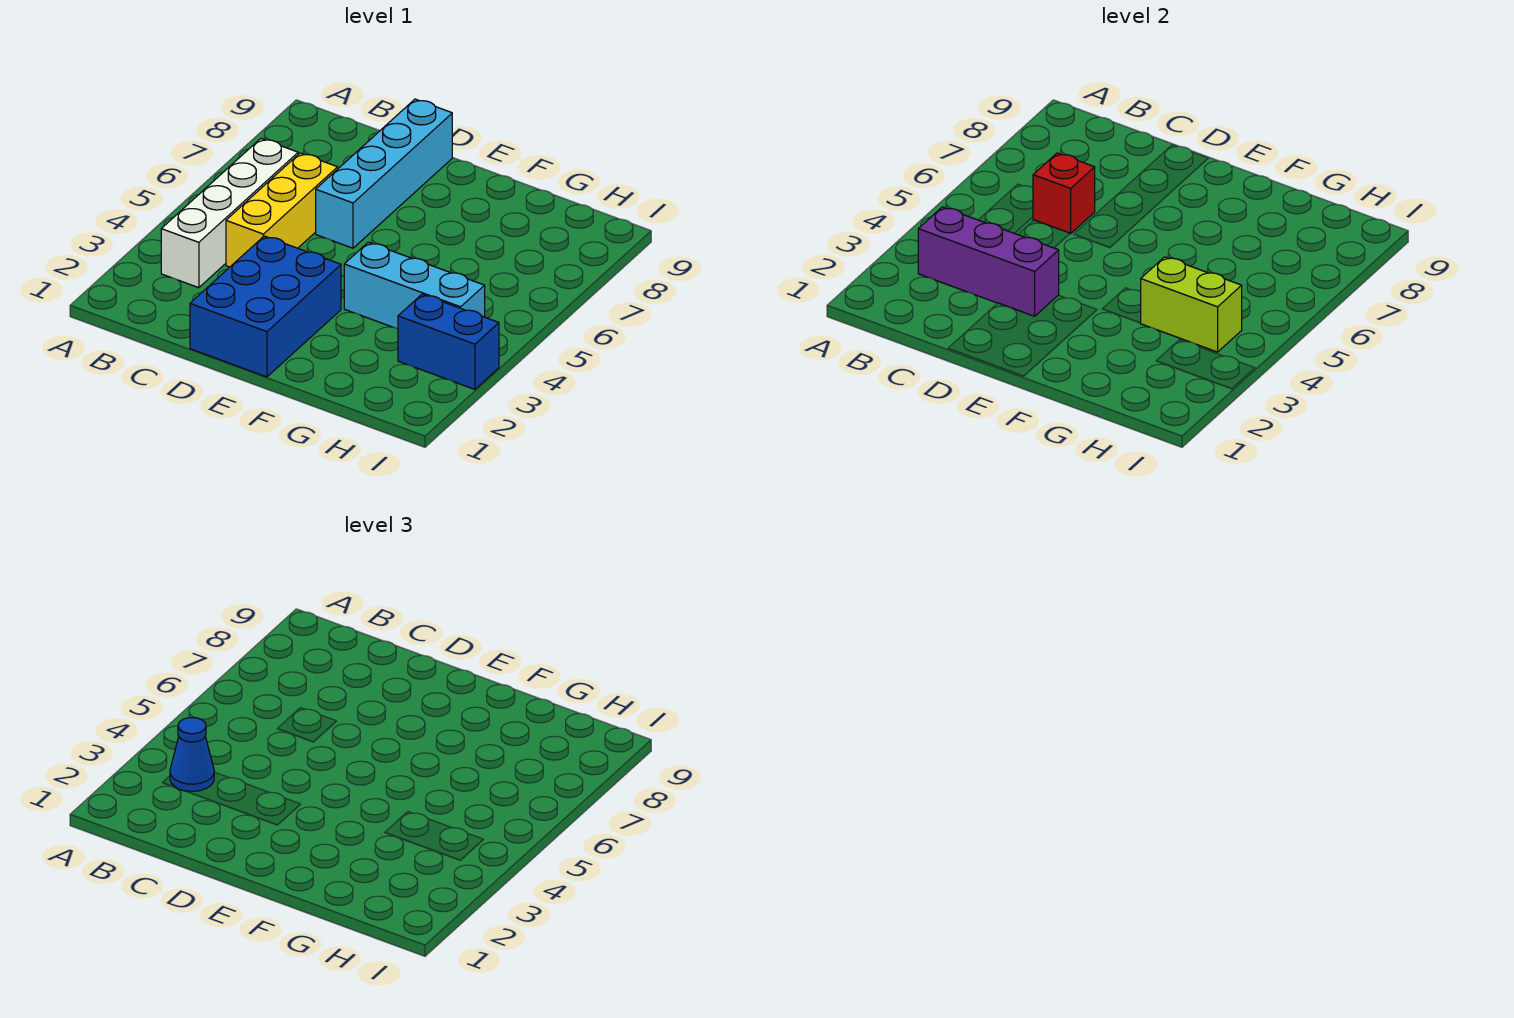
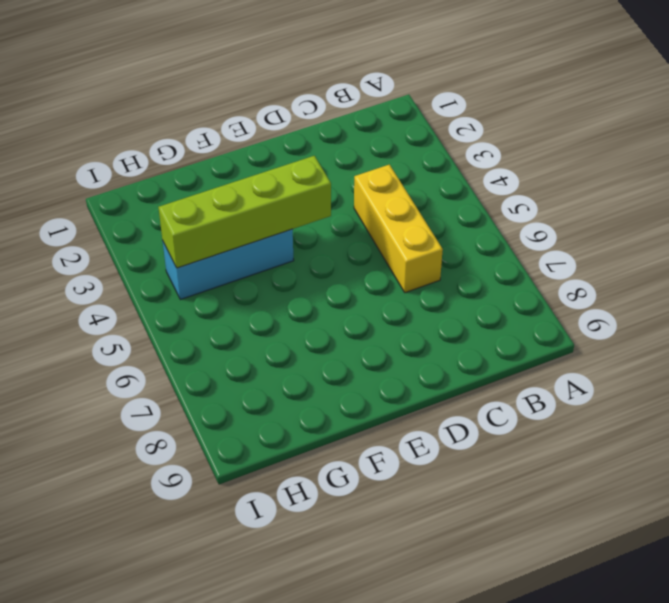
lime 1x4 brick [158,156,331,268] -> lime 1x2 brick [1141,257,1242,352]
none -> white 1x4 brick [161,139,298,288]
none -> blue 2x3 brick [190,236,341,377]

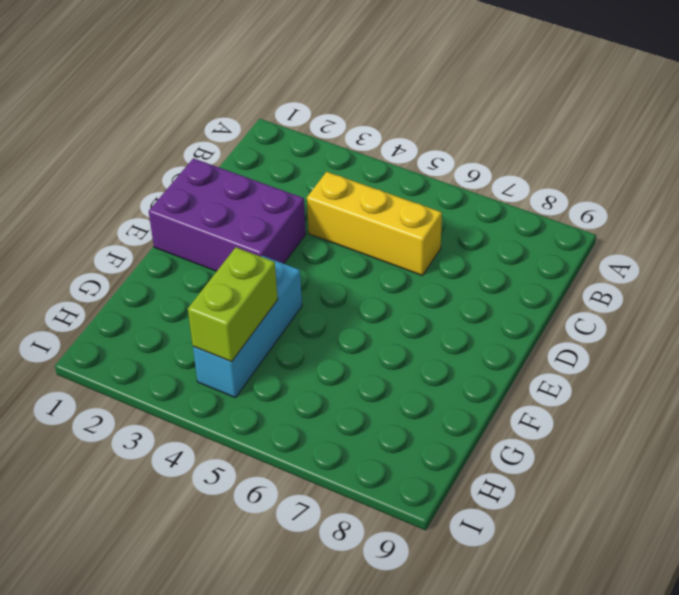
purple 2x3 brick [149,158,306,271] -> blue 2x3 brick [190,236,341,377]
none -> white 1x4 brick [161,139,298,288]
none -> cyan 1x4 brick [316,99,452,248]

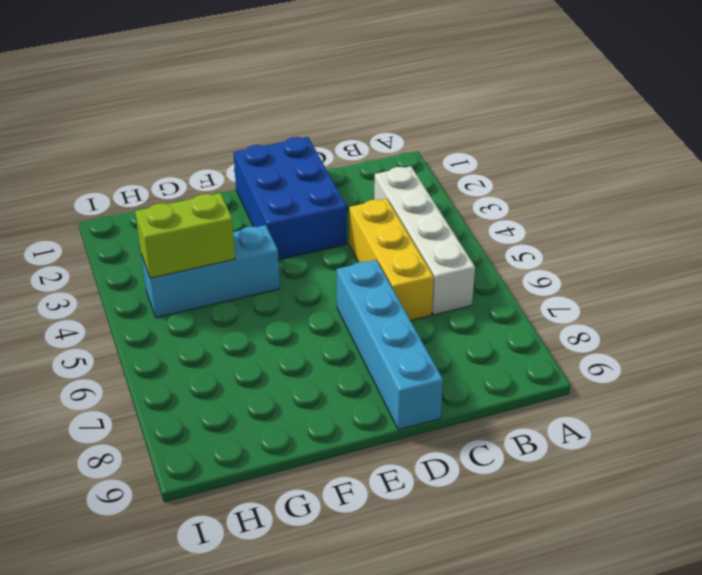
none -> blue 1x2 brick [398,294,499,389]
none -> purple 1x3 brick [918,207,1059,316]

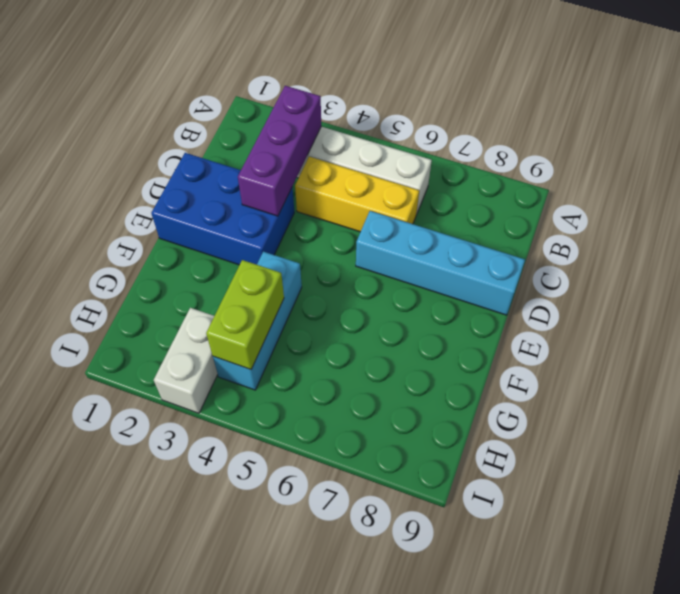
white 1x2 brick [154,308,218,413] -> blue 1x2 brick [398,294,499,389]
none -> red 1x1 brick [1033,153,1095,234]
none -> blue 1x1 cone [170,718,214,791]

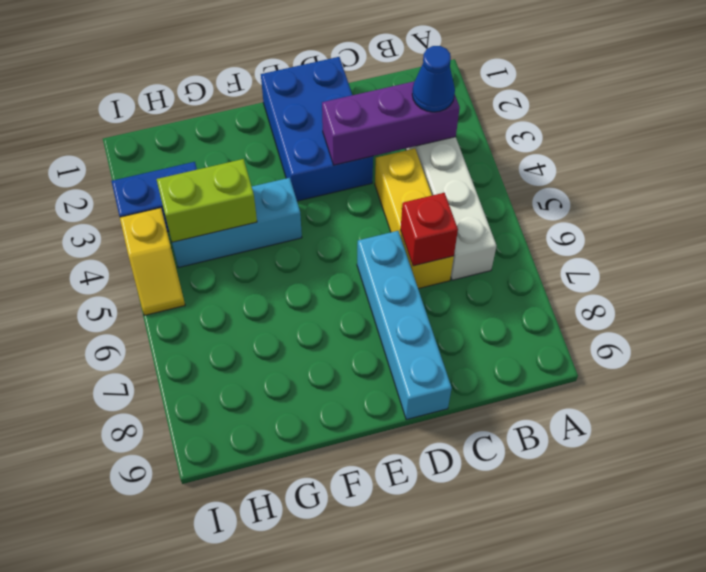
yellow 1x2 slope [120,208,185,316] -> none

